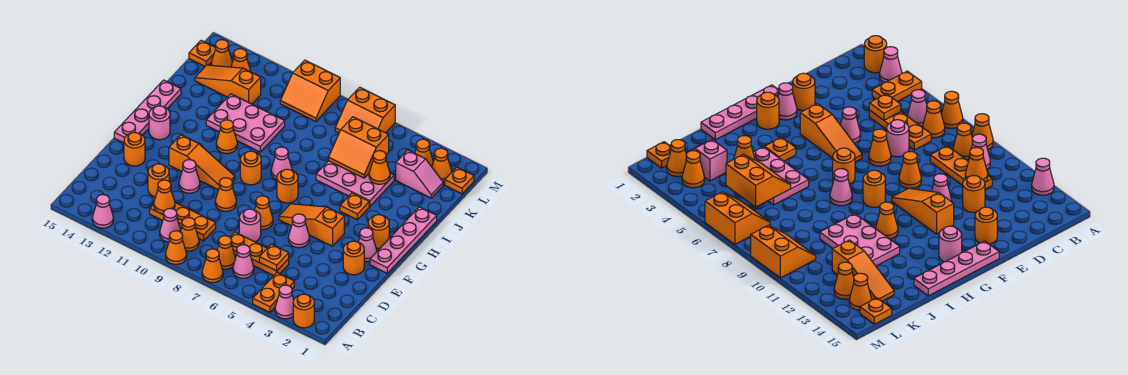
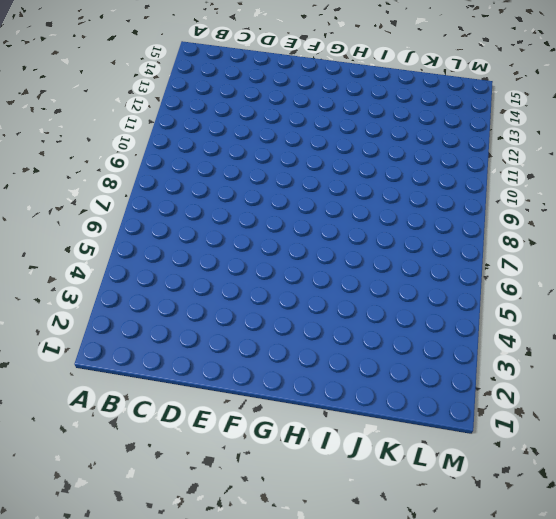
none -> orange 1x1 round brick [293,294,314,328]
none -> pink 1x1 cone [275,285,294,319]
none -> orange 1x2 plate [253,273,294,312]
none -> orange 1x1 cone [202,249,223,283]

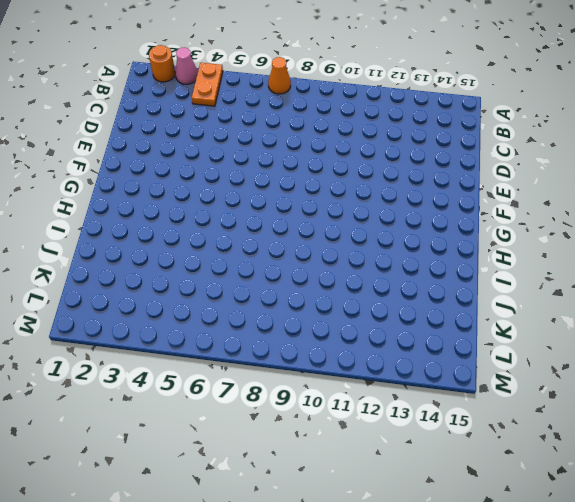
none -> orange 1x1 cone [166,231,187,264]
none -> pink 1x1 cone [92,195,113,228]
none -> pink 1x1 cone [233,245,254,278]
none -> orange 1x1 cone [217,236,235,269]

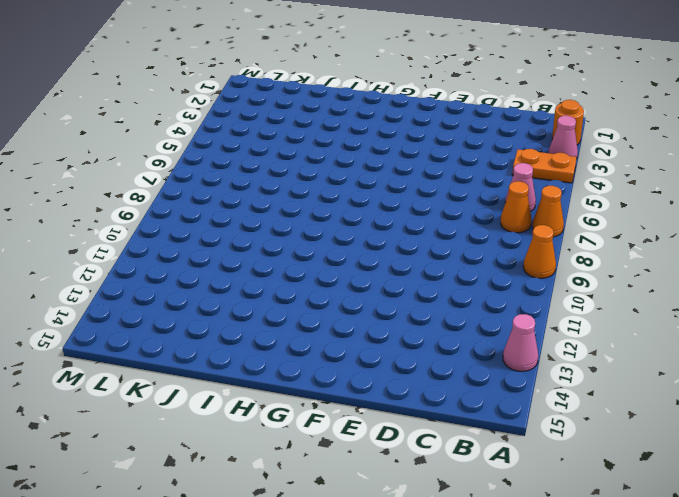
none -> orange 1x1 cone [181,218,199,251]
none -> pink 1x1 cone [160,208,181,242]
none -> orange 1x3 plate [230,232,289,276]
none -> orange 1x3 plate [150,203,216,241]

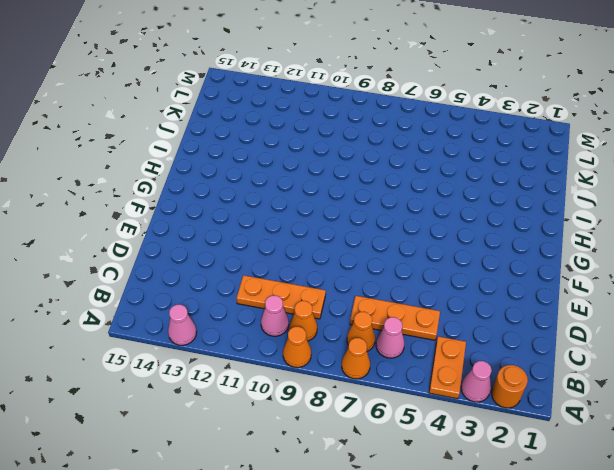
none -> pink 1x1 round brick [239,209,261,242]
none -> orange 1x1 round brick [148,164,169,197]
none -> orange 1x1 round brick [343,241,364,275]
none -> pink 1x1 cone [288,214,310,248]

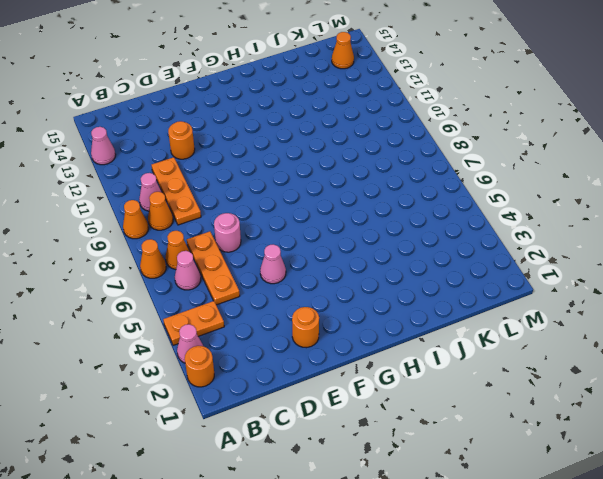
none -> orange 1x1 cone [255,196,273,230]
none -> orange 1x1 cone [215,178,236,211]
none -> pink 1x1 cone [179,160,200,193]
none -> orange 1x1 round brick [124,133,145,166]

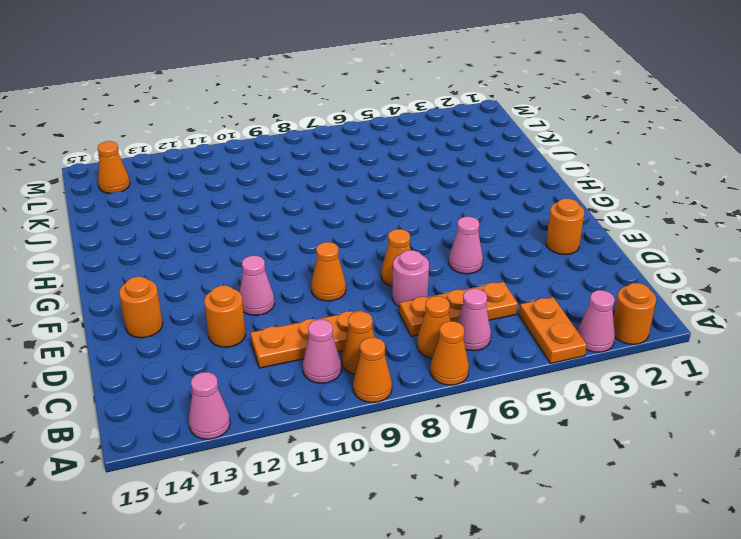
none -> pink 1x4 plate [370,207,437,273]
none -> pink 1x1 cone [358,228,377,262]
none -> orange 1x3 slope [279,204,344,246]
none -> orange 1x3 slope [169,135,235,190]

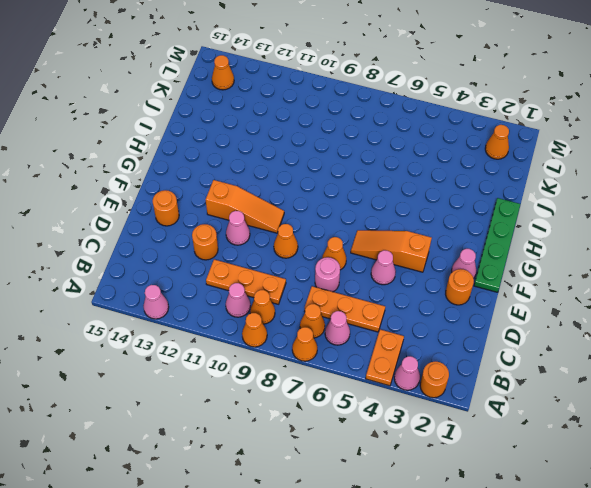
green 1x4 plate [474,198,520,292] -> pink 1x4 plate [370,207,437,273]
none -> pink 1x4 plate [114,80,181,143]
none -> orange 1x1 round brick [368,215,389,248]
none -> orange 1x1 round brick [277,169,298,203]
none -> orange 1x1 round brick [240,151,261,185]

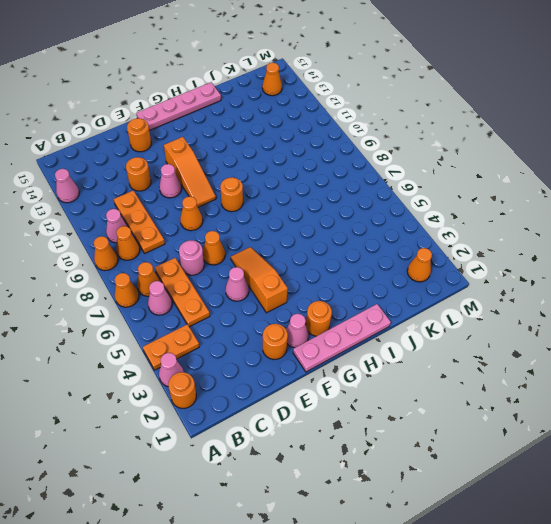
none -> orange 1x1 round brick [277,169,298,203]
none -> pink 1x1 round brick [149,106,170,140]
none -> orange 1x1 plate [340,193,369,220]
none -> pink 1x1 cone [271,147,292,180]

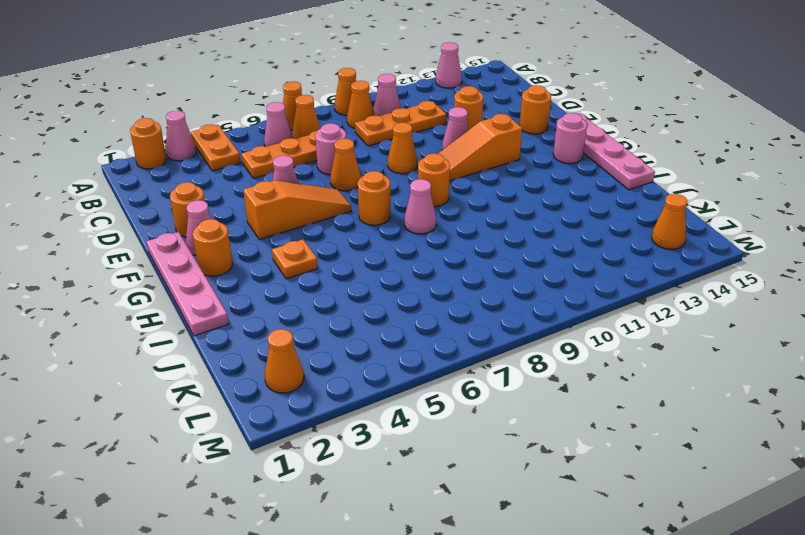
none -> orange 1x1 cone [216,120,237,154]
none -> pink 2x3 plate [316,161,394,206]
none -> pink 2x3 plate [206,94,285,152]
none -> pink 1x2 slope [396,150,443,198]

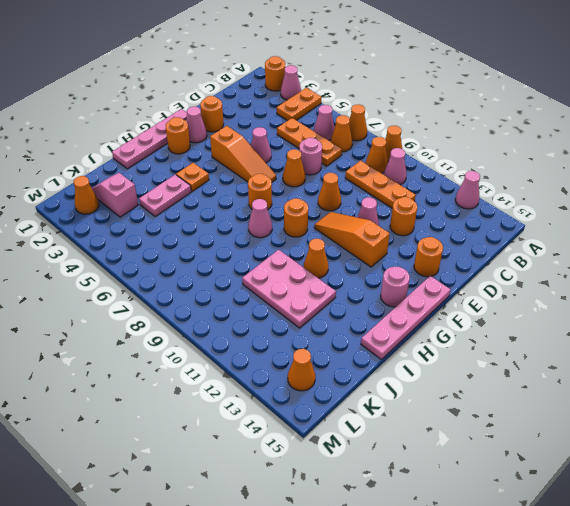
pink 1x2 plate [139,175,191,216] -> pink 2x3 plate [316,161,394,206]
none -> orange 1x3 slope [195,65,261,104]
none -> orange 1x1 plate [445,167,474,194]
none -> orange 1x1 cone [415,139,433,167]
none -> orange 2x2 slope [335,87,395,133]

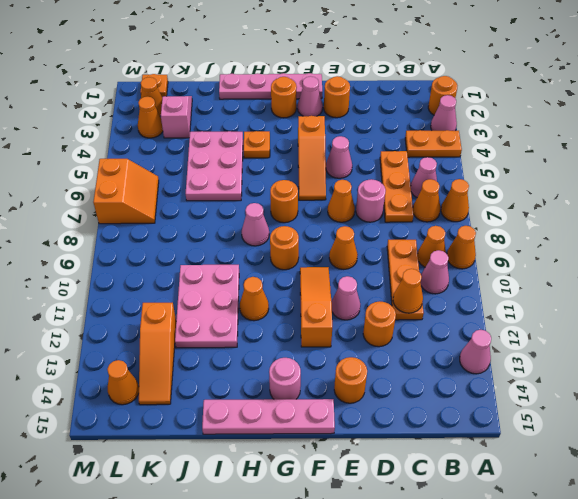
none -> orange 2x2 slope [280,60,340,121]
none -> orange 1x1 cone [231,49,251,72]
none -> orange 1x1 plate [189,40,216,66]
none -> orange 1x1 plate [259,244,289,271]

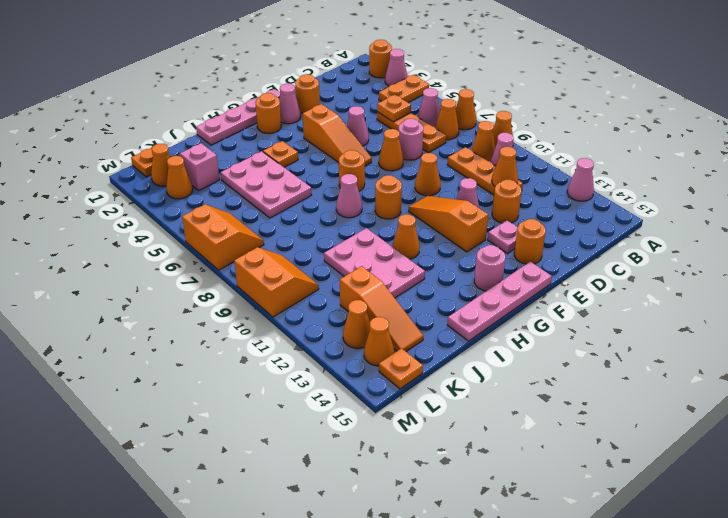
pink 1x1 plate [488,220,518,253] -> none
none -> orange 1x1 cone [369,151,390,184]
none -> orange 2x2 slope [329,117,389,178]

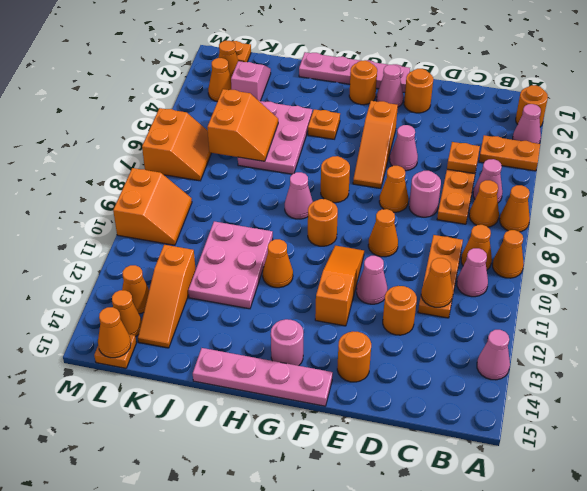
orange 1x1 cone [98,307,131,358] -> orange 1x1 cone moved to [369,151,390,184]

